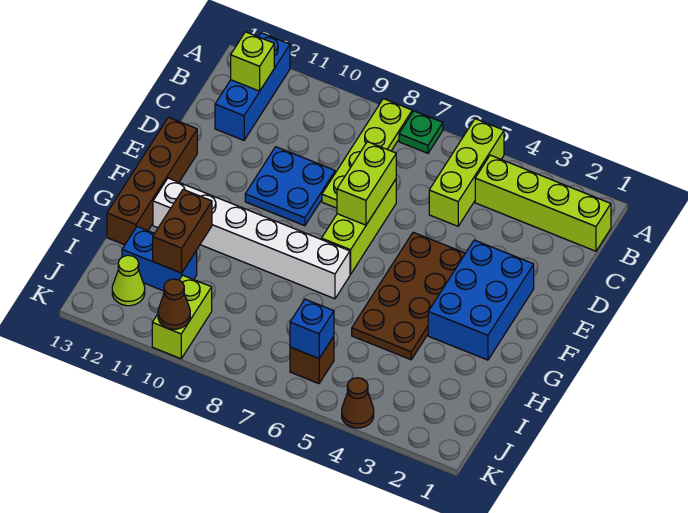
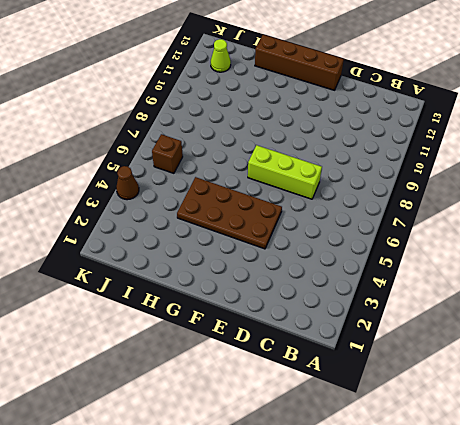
none -> lime 1x3 brick [429,119,504,226]
none -> green 1x1 plate [399,111,443,153]
none -> lime 1x4 plate [322,99,412,208]

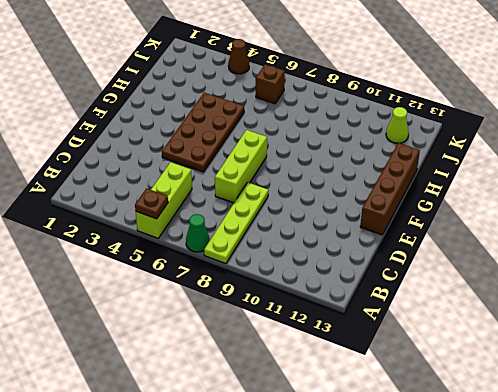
brown 1x1 plate [135,188,168,219] -> none
green 1x1 cone [186,214,210,252] -> green 1x1 plate [399,111,443,153]
none -> blue 1x3 brick [215,33,290,140]
none -> lime 1x4 brick [475,155,611,251]
none -> blue 2x2 plate [245,147,335,226]

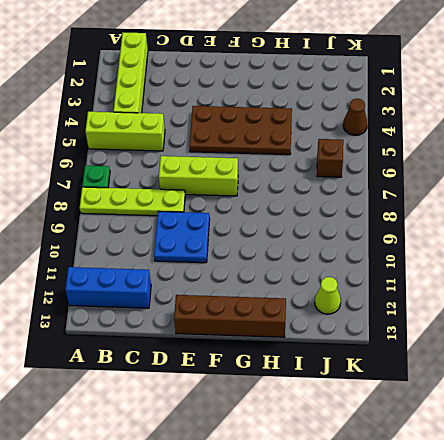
none -> blue 2x3 brick [428,240,534,360]
none -> white 1x6 brick [153,178,350,299]
none -> blue 1x2 brick [122,227,197,291]

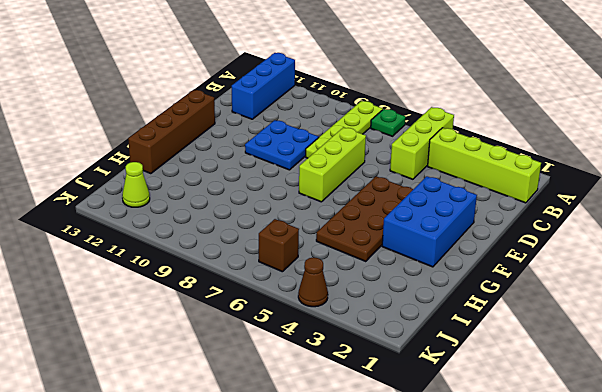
none -> white 1x6 brick [153,178,350,299]
none -> blue 1x2 brick [122,227,197,291]
none -> lime 1x2 brick [152,275,212,359]

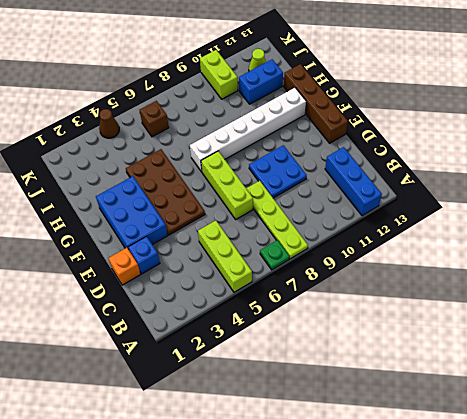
orange 1x1 brick [108,248,141,285] -> none
blue 1x1 brick [128,236,160,274] -> blue 1x1 brick moved to [290,299,334,359]
none -> lime 1x4 brick [475,155,611,251]
none -> lime 1x1 brick [231,32,274,91]
none -> lime 1x2 brick [337,142,396,225]

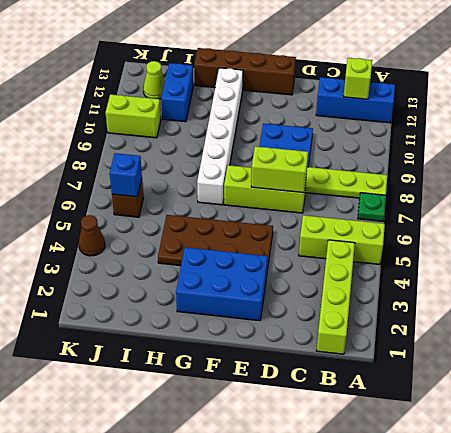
none -> brown 1x2 brick [153,190,212,273]
none -> brown 1x1 cone [158,279,190,329]

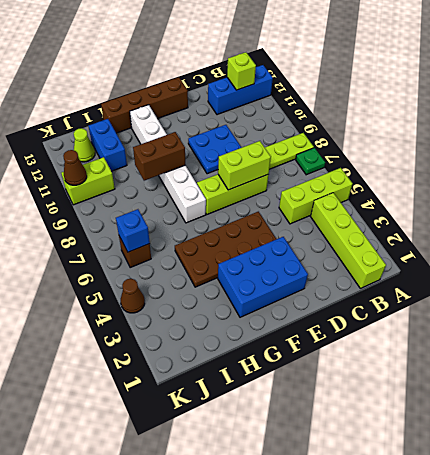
brown 1x2 brick [133,132,185,181] -> brown 1x2 brick moved to [153,190,212,273]

